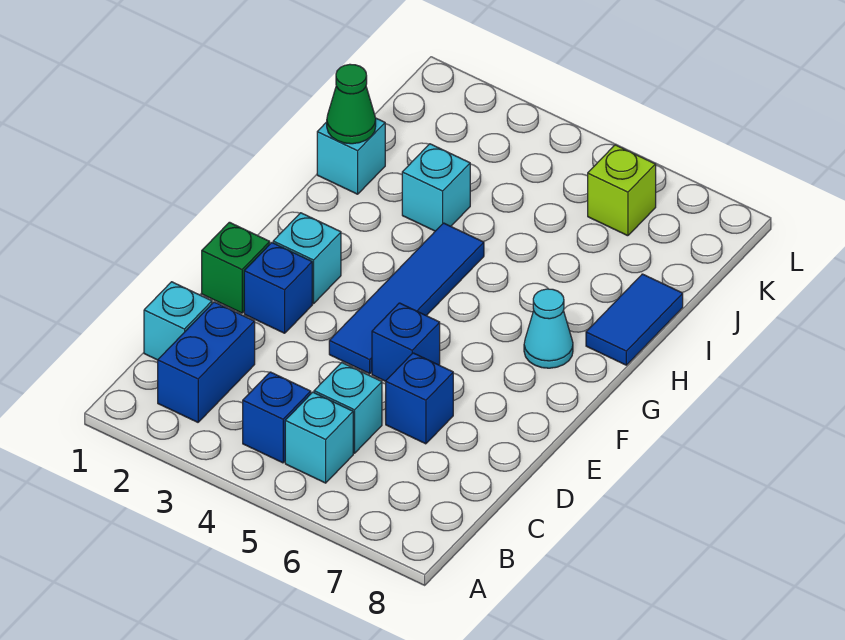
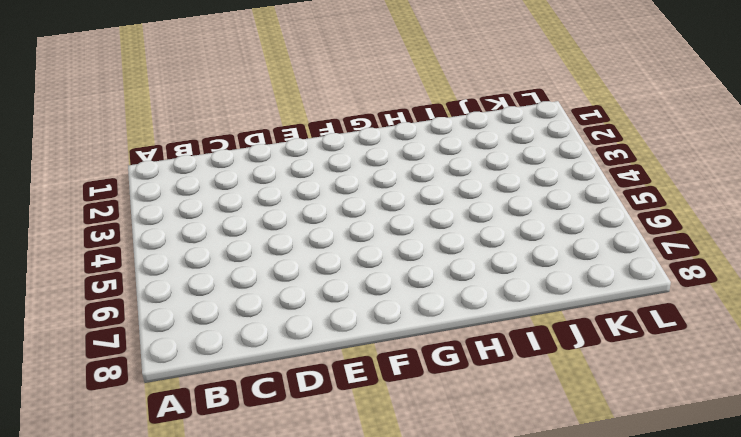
none -> blue 1x2 brick [158,302,255,422]
none -> blue 1x1 brick [243,372,311,463]
none -> cyan 1x1 brick [285,392,353,483]

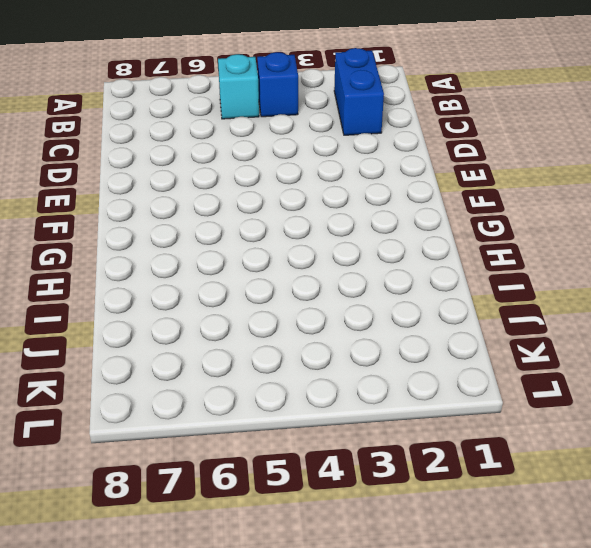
none -> cyan 1x1 brick [144,282,212,360]
none -> cyan 1x1 brick [314,362,382,453]
none -> blue 1x1 brick [386,353,453,444]

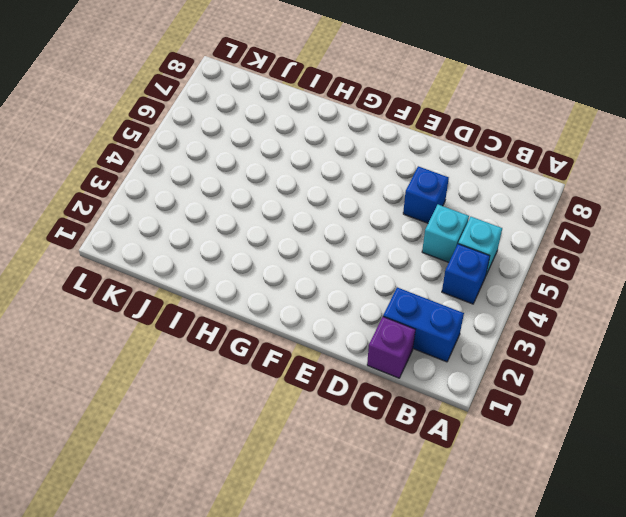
purple 1x1 brick [367,317,415,378] -> cyan 1x1 brick [144,282,212,360]
none -> green 1x1 brick [202,222,270,313]
none -> blue 1x1 brick [244,243,312,333]
none -> blue 1x4 tile [329,223,484,374]

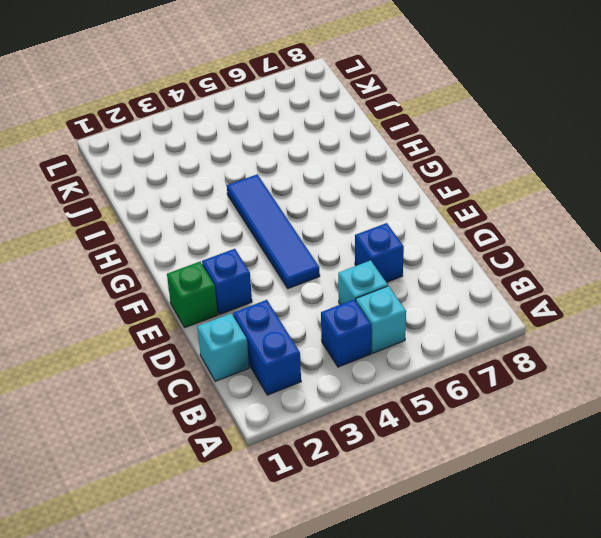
none -> blue 1x1 brick [372,303,440,381]
none -> cyan 1x1 brick [273,213,341,304]
none -> cyan 1x1 cone [524,289,573,368]

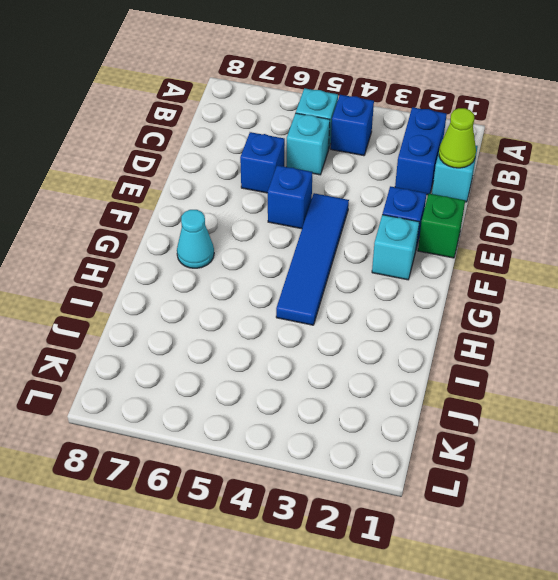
lime 1x1 cone [439,108,476,168] -> none
none -> blue 1x2 tile [586,274,683,365]
none -> cyan 1x1 brick [317,118,385,194]
none -> cyan 1x1 brick [402,144,470,231]

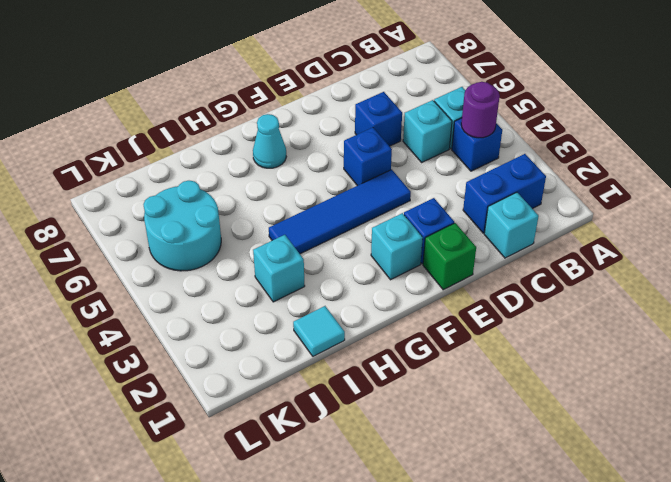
purple 1x1 round brick [461,82,500,138] -> none
cyan 1x1 tile [293,306,345,356] -> cyan 1x1 brick [317,118,385,194]
cyan 2x2 round brick [143,181,221,271] -> lime 1x1 brick [588,145,656,236]
none -> blue 1x2 tile [586,274,683,365]
none -> green 1x1 cone [327,64,376,144]

